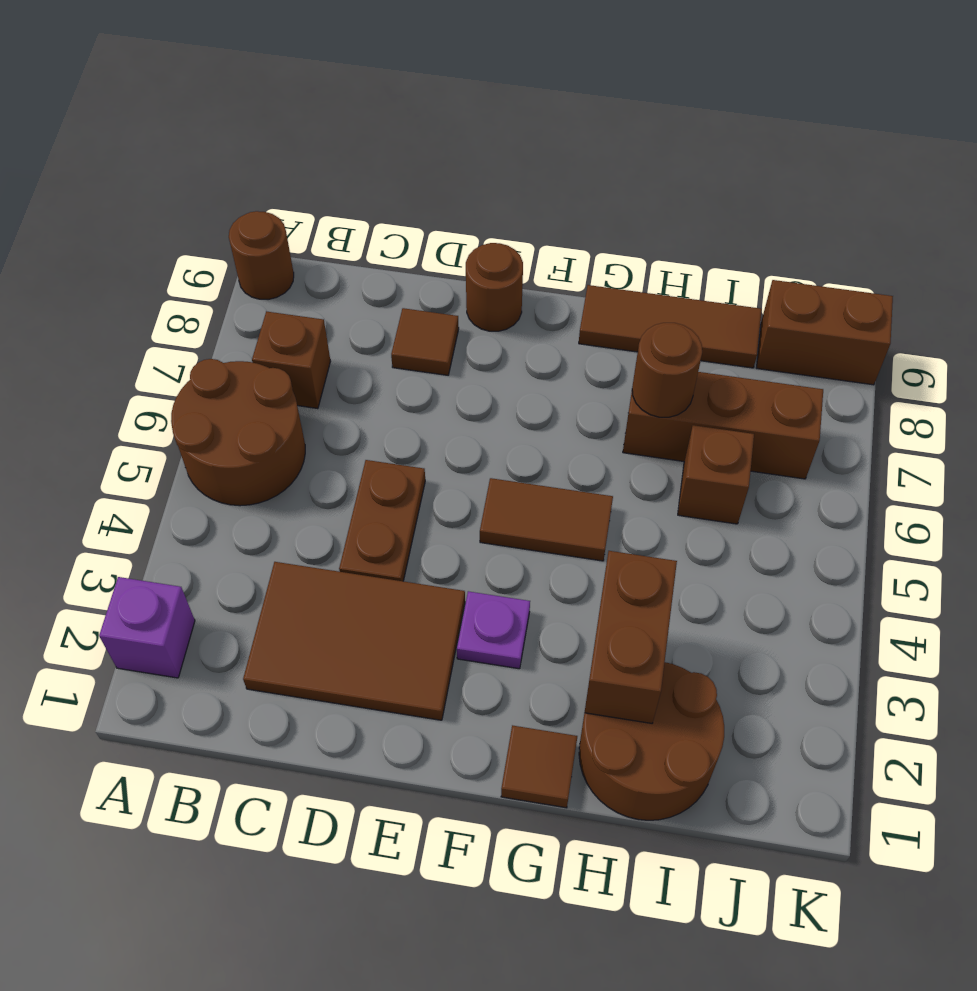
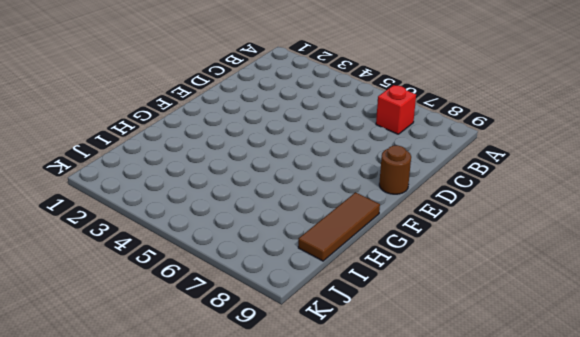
red 1x1 brick [376,85,416,134] -> brown 1x1 brick [252,311,331,409]
none -> purple 1x1 brick [99,577,195,678]
none -> brown 2x2 round brick [171,359,305,506]
none -> brown 1x1 round brick [229,211,294,299]

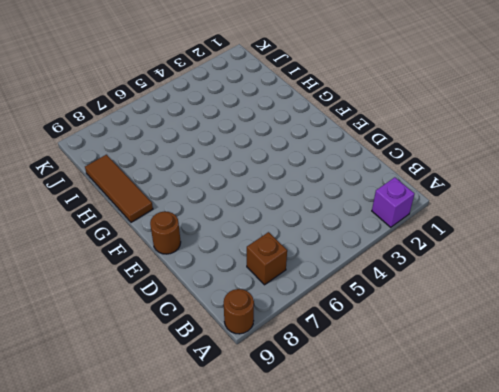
none -> brown 2x2 round brick [171,359,305,506]
none -> brown 2x3 tile [243,562,465,720]
none -> brown 1x2 plate [339,460,425,581]

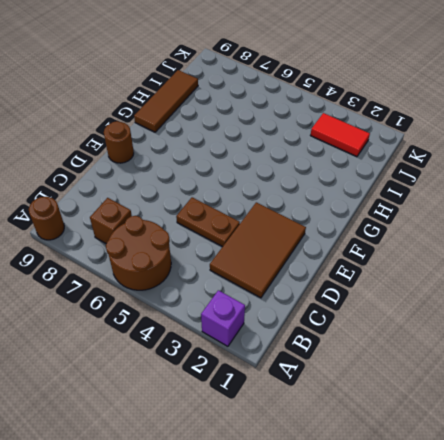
red 1x2 tile [310,113,370,157] -> none
none -> brown 1x1 tile [391,308,459,375]
none -> purple 1x1 plate [457,591,530,669]
none -> brown 1x2 tile [480,478,613,561]

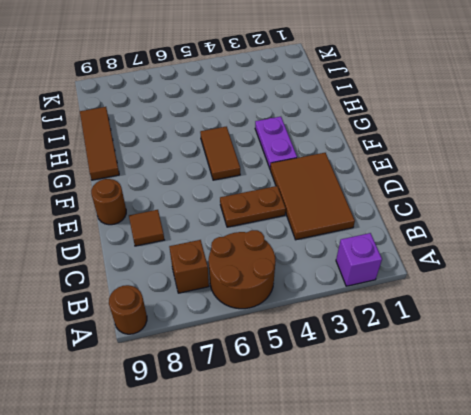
purple 1x2 plate [255,117,297,168] -> purple 1x1 plate [457,591,530,669]
none -> brown 1x1 tile [501,725,577,808]
none -> brown 2x2 round brick [579,662,724,820]
none -> brown 1x3 brick [623,372,823,479]

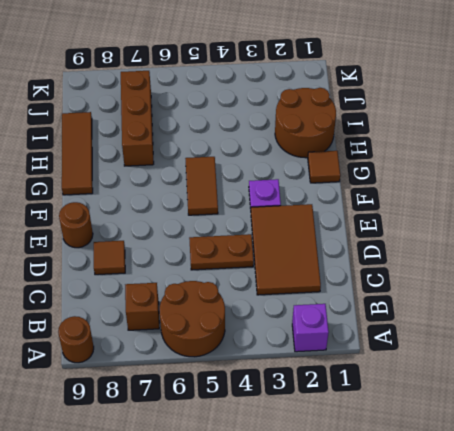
none -> brown 1x1 brick [678,425,754,524]
none -> brown 1x2 brick [757,280,893,385]
none -> brown 1x2 brick [585,551,677,723]

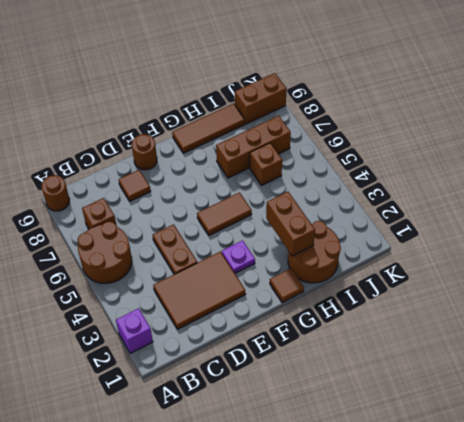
none -> brown 1x1 round brick [632,323,702,417]

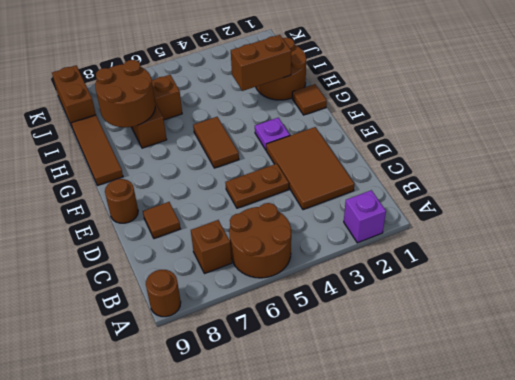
brown 2x2 round brick [95,60,155,127] -> brown 1x1 round brick [632,323,702,417]

